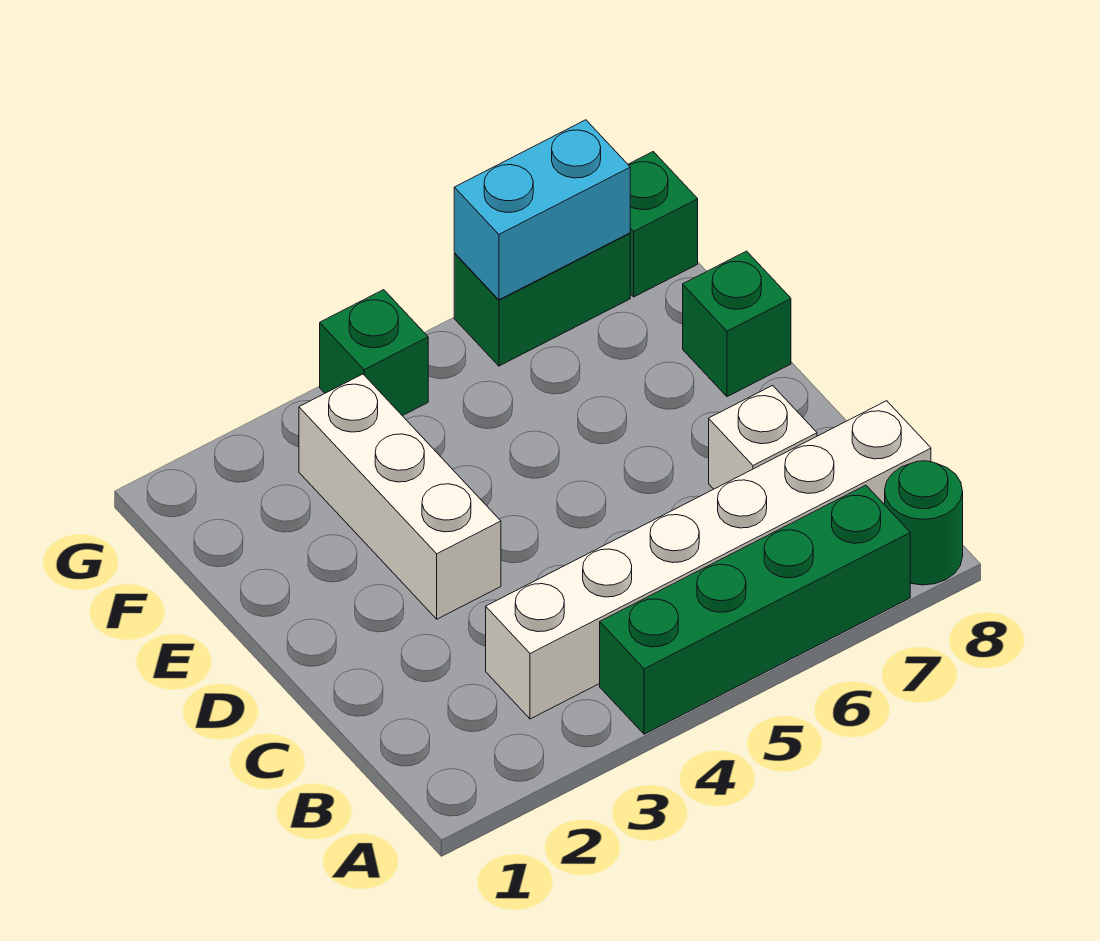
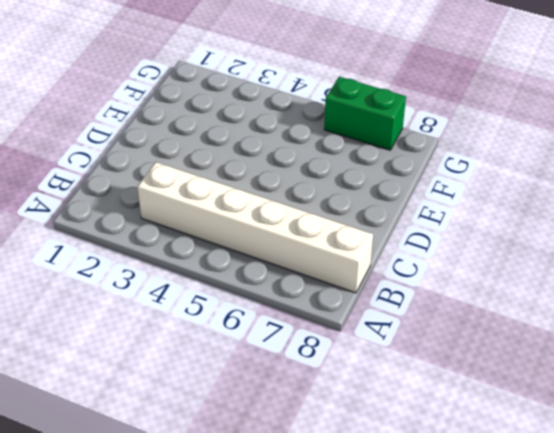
none -> green 1x4 brick [600,485,910,734]
none -> green 1x1 round brick [885,461,963,585]

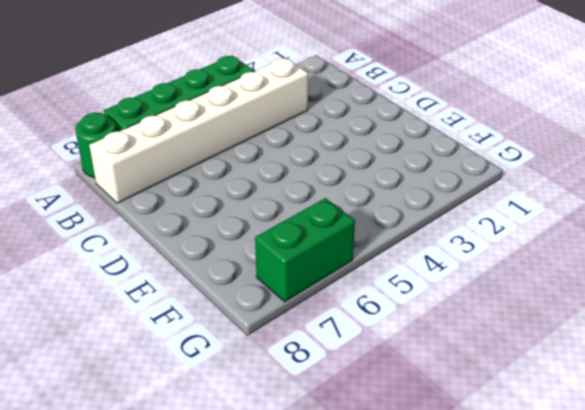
none -> white 1x1 brick [709,386,817,489]
none -> white 1x3 brick [299,374,501,619]

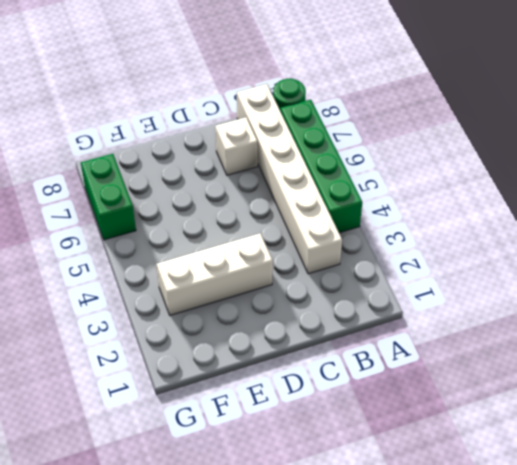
none -> green 1x1 brick [683,251,791,397]
none -> green 1x1 brick [320,290,428,416]

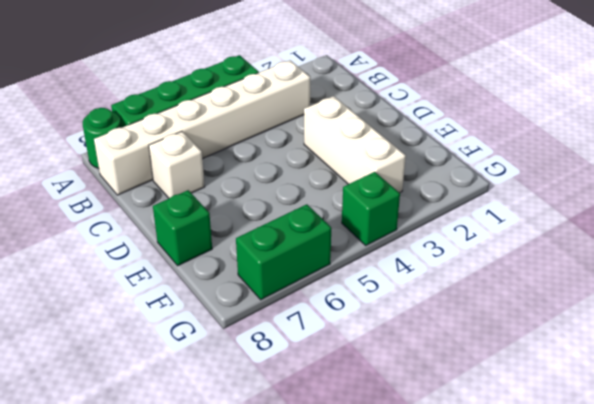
none -> green 1x1 brick [628,152,698,297]
none -> cyan 1x2 brick [454,120,630,300]

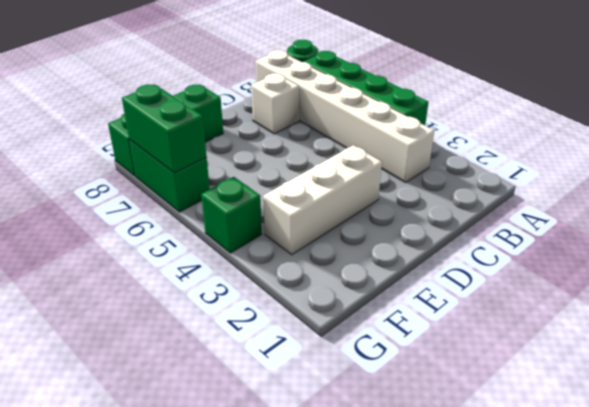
green 1x2 brick [122,84,207,173] -> cyan 1x2 brick [454,120,630,300]

